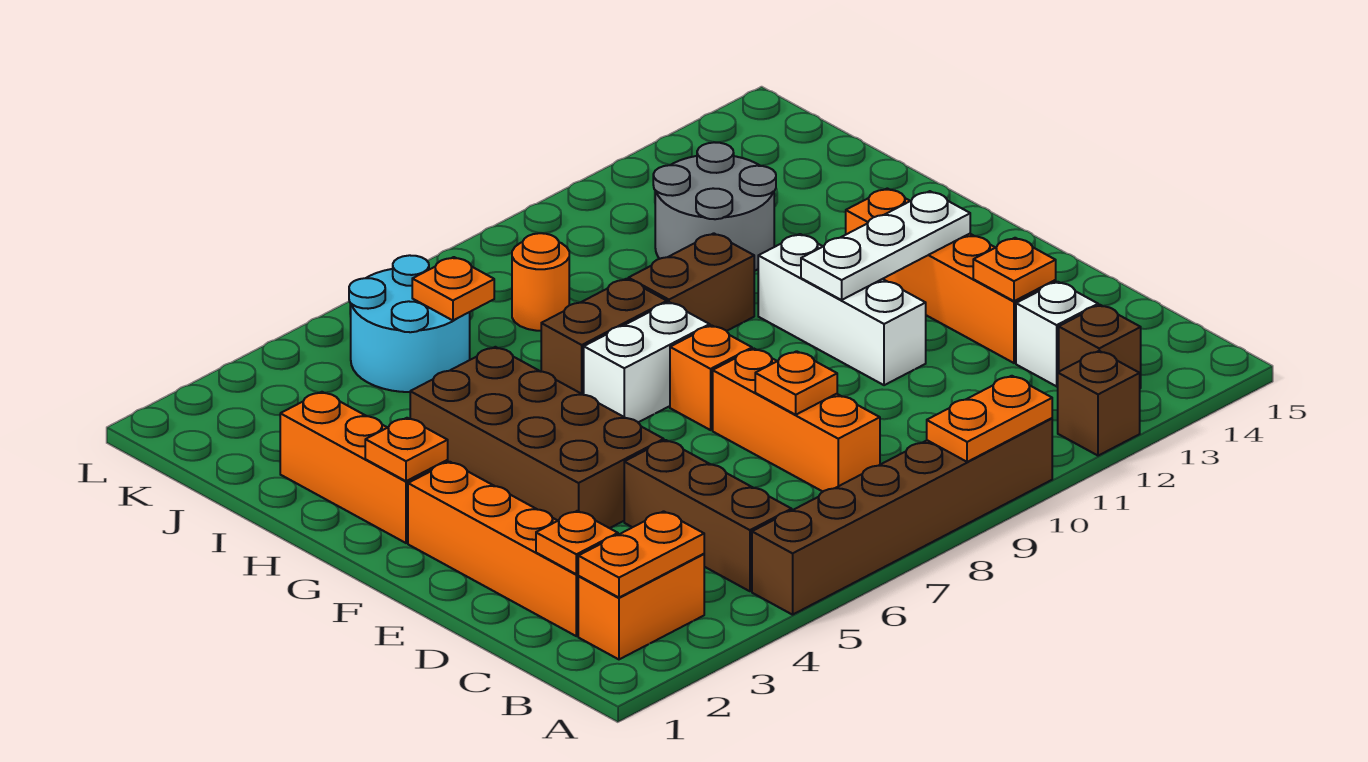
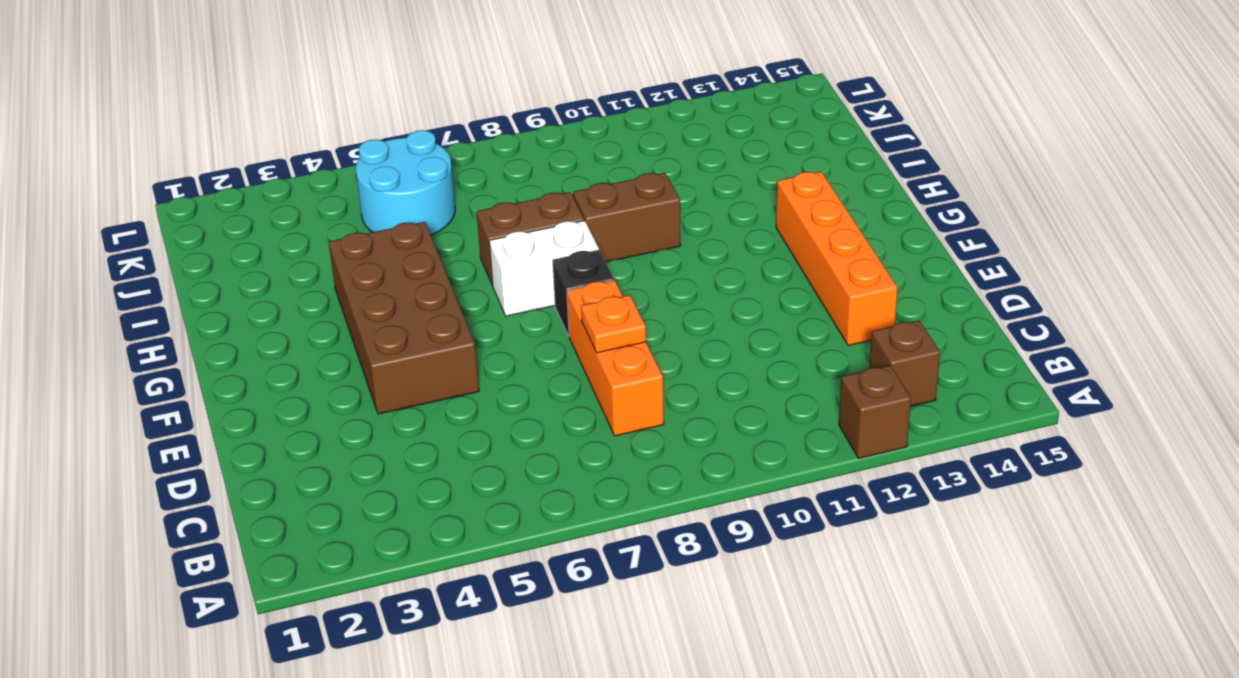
black 1x1 brick [552,250,614,336] -> orange 1x1 brick [670,325,752,430]
none -> brown 1x6 brick [752,418,1052,615]
none -> orange 1x2 brick [578,554,704,659]
none -> brown 1x3 brick [624,440,792,591]

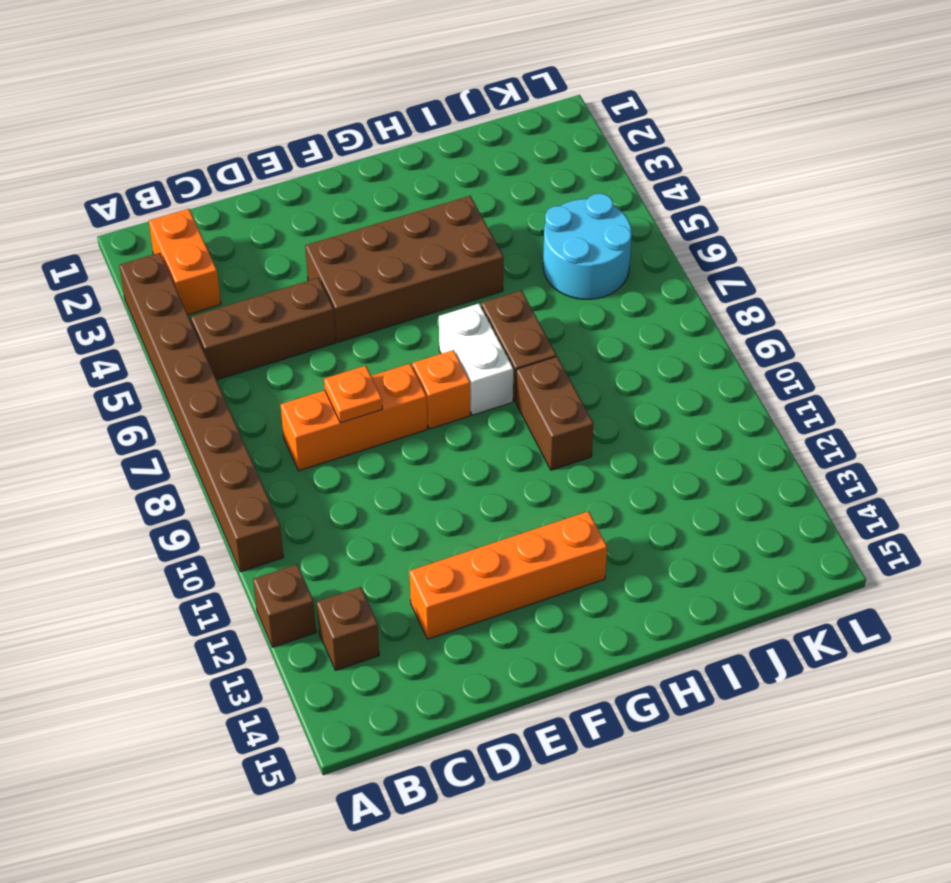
brown 1x8 brick [119,253,283,572] -> brown 1x6 brick [752,418,1052,615]
none -> orange 1x4 brick [408,462,578,636]
none -> white 1x1 brick [1016,282,1098,386]
none -> white 1x3 brick [758,234,926,385]

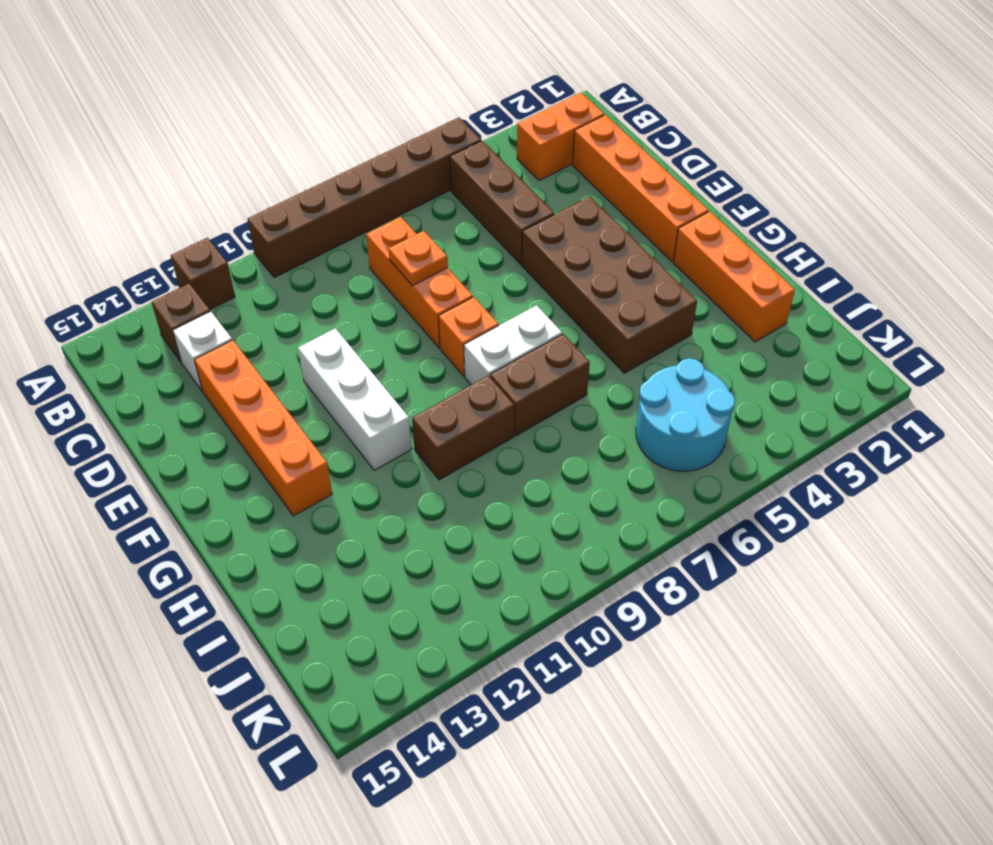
none -> grey 2x2 round brick [653,142,776,271]
none -> orange 1x1 round brick [512,233,569,331]
none -> orange 1x2 plate [927,376,1052,462]

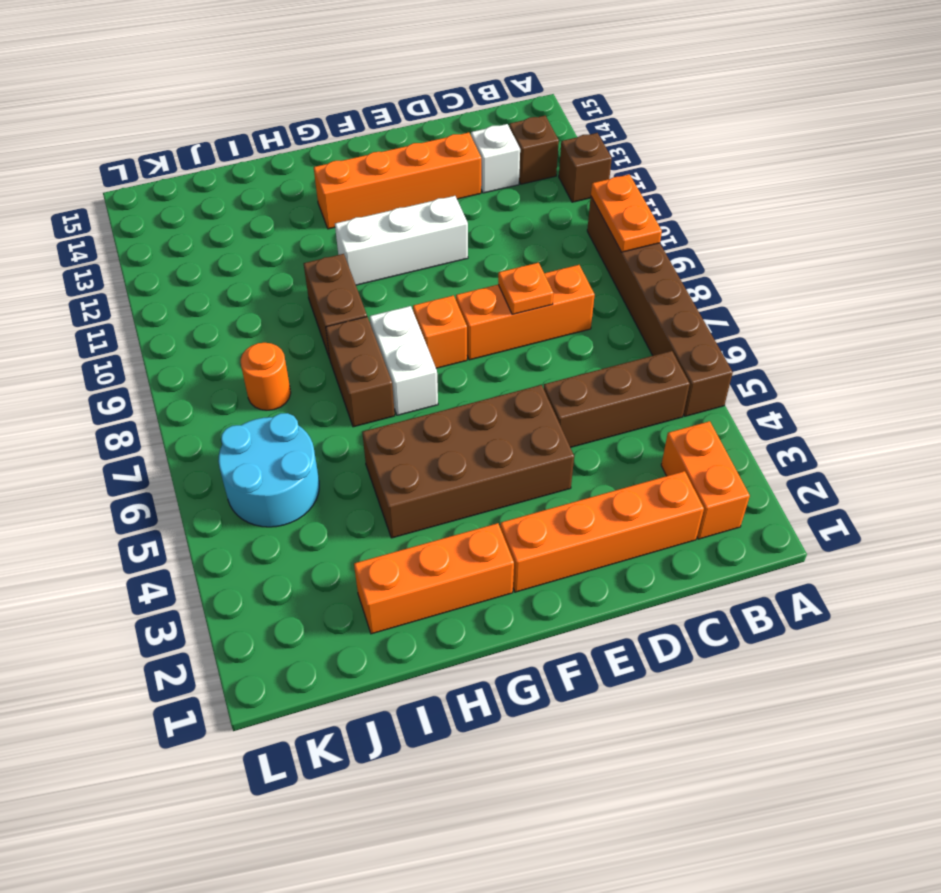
none -> grey 2x2 round brick [653,142,776,271]
none -> orange 1x2 plate [578,511,704,598]
none -> orange 1x1 plate [536,511,618,574]

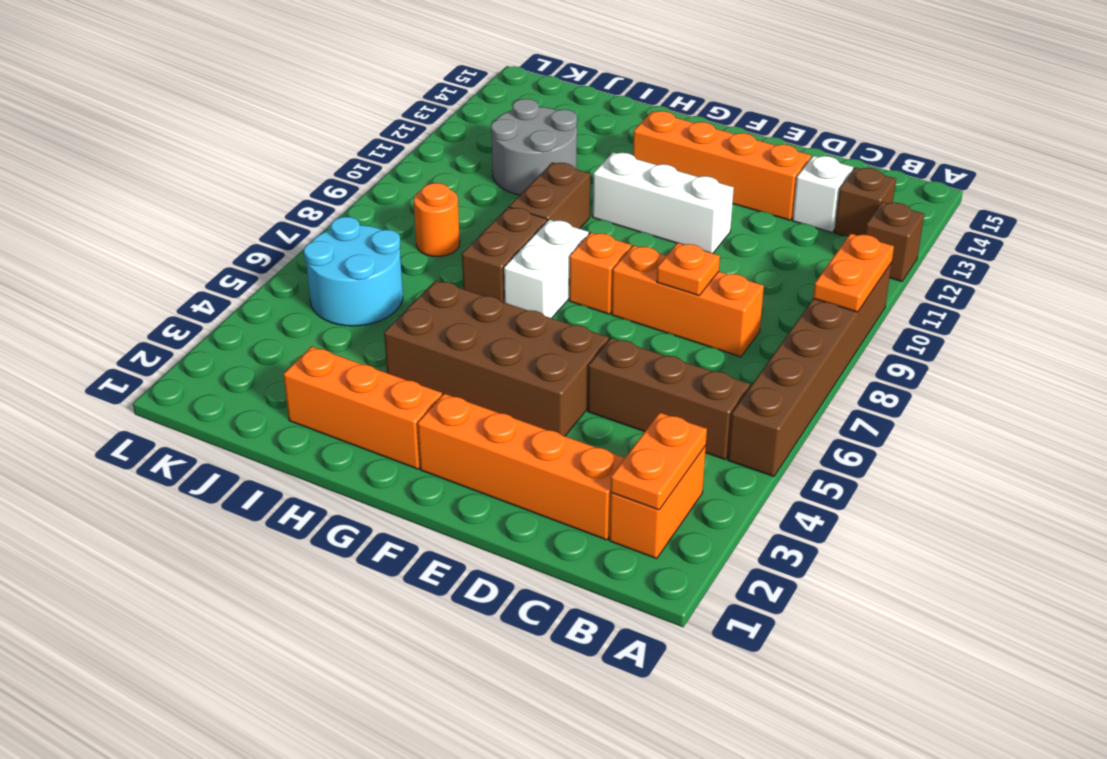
none -> orange 1x1 plate [536,511,618,574]
none -> orange 1x1 plate [973,238,1056,301]
none -> white 1x3 plate [801,191,970,300]

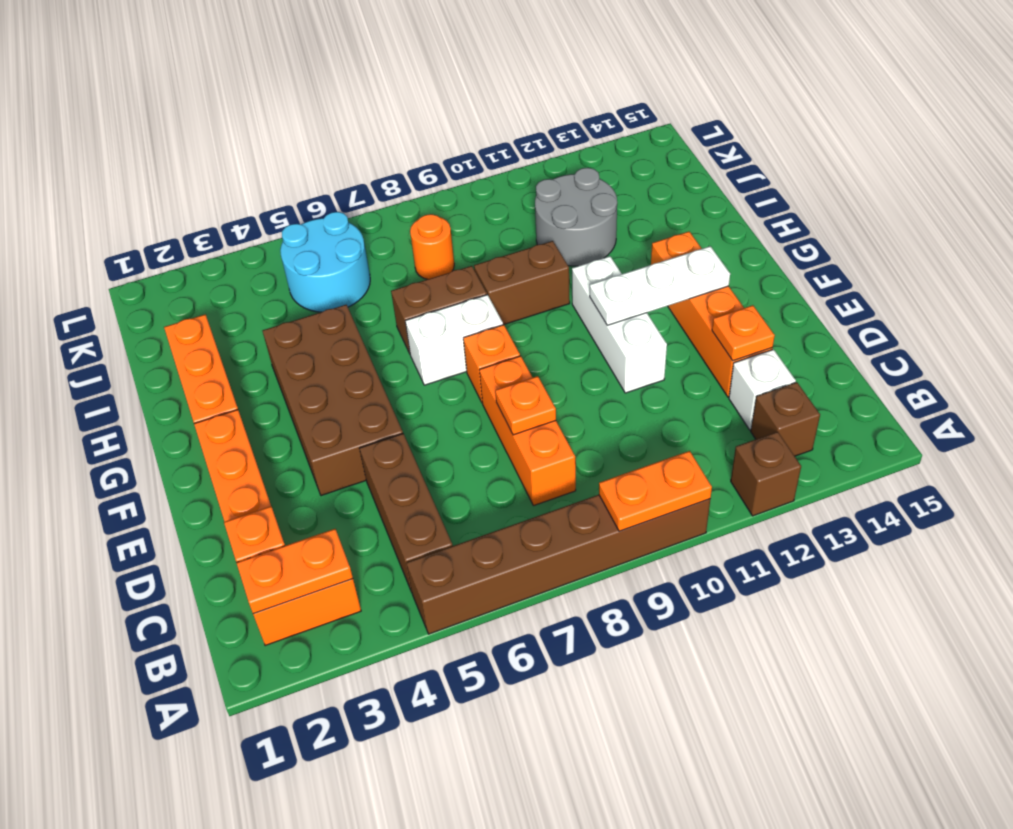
none -> orange 1x1 plate [365,418,448,481]
none -> orange 1x1 plate [412,257,494,320]

